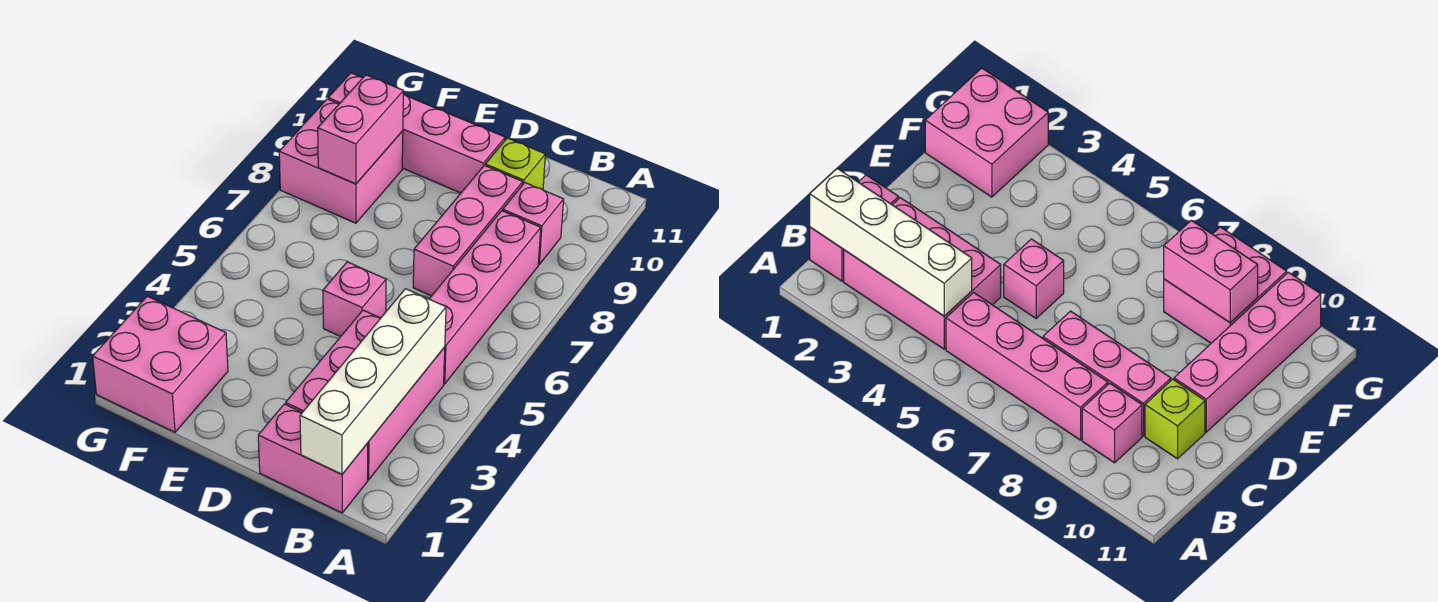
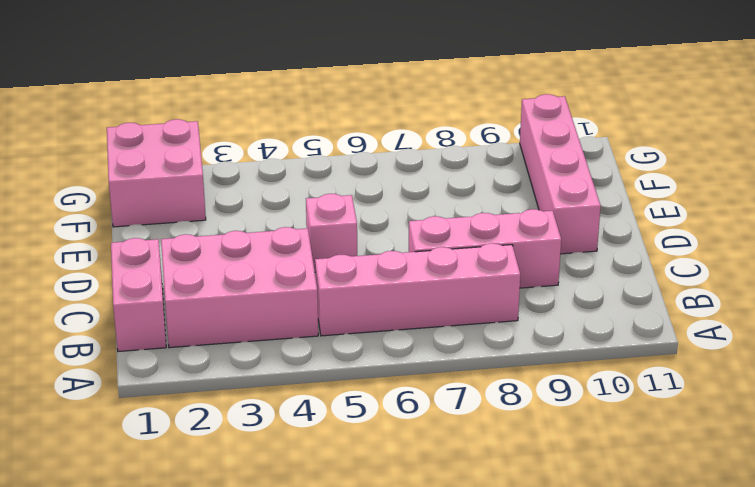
none -> pink 1x1 brick [503,183,564,264]
none -> lime 1x1 brick [485,138,545,190]
none -> pink 2x2 brick [279,99,403,223]

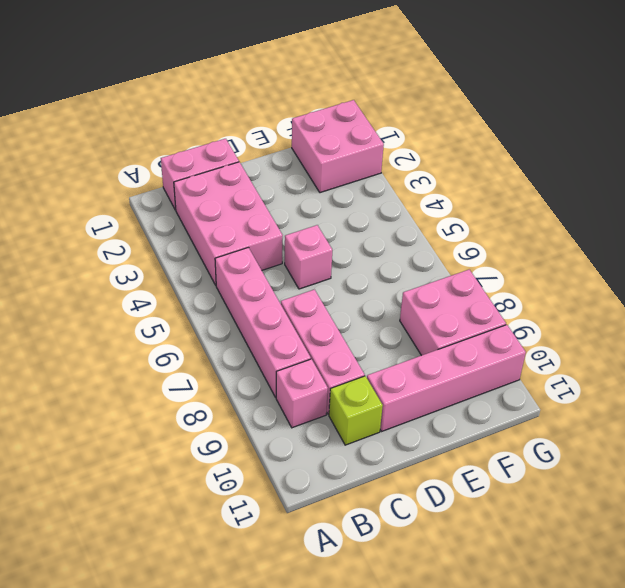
none -> white 1x4 brick [300,289,446,474]
none -> pink 1x2 brick [318,75,403,184]

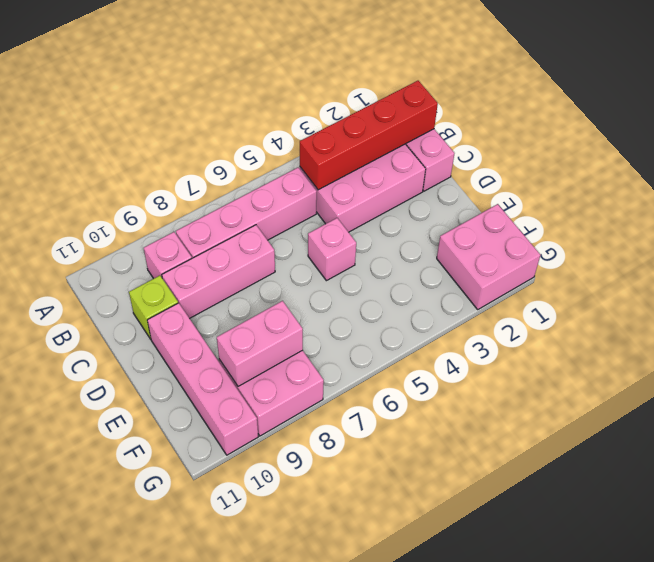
red 1x4 brick [300,81,438,190] -> white 1x4 brick [300,289,446,474]

